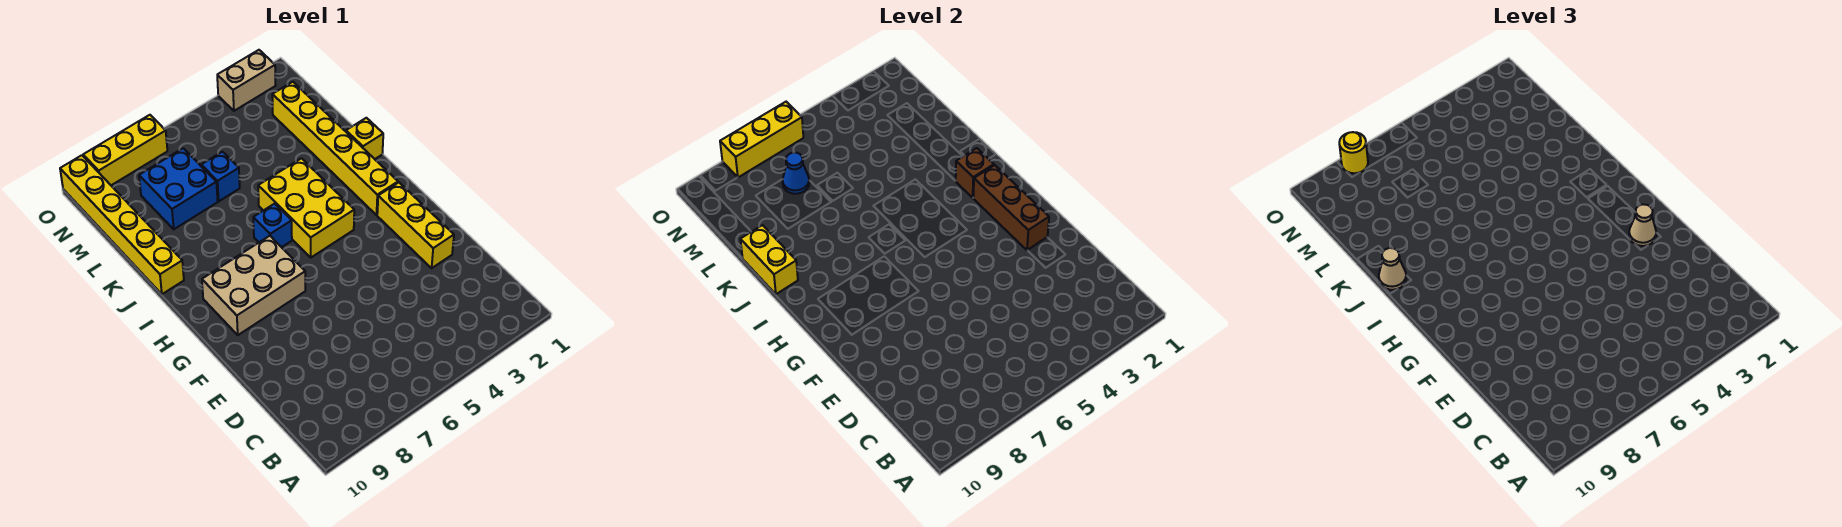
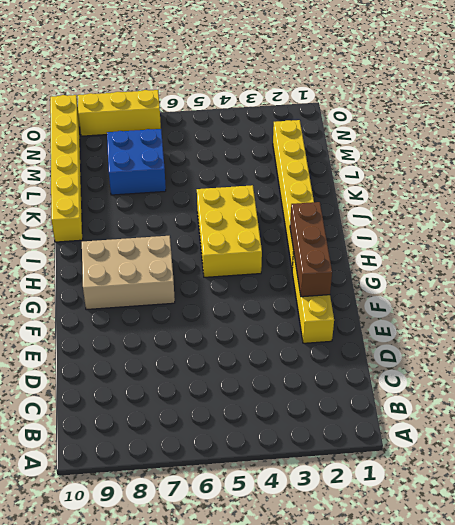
none -> blue 1x1 brick [253,204,292,247]
none -> yellow 1x1 brick [346,118,383,159]
none -> blue 1x1 brick [201,152,240,201]

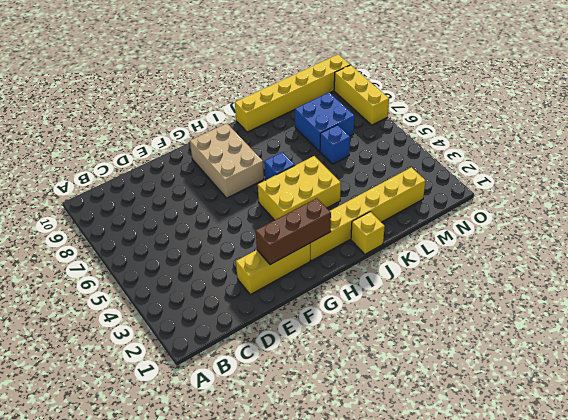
none -> tan 1x2 brick [217,50,276,111]
none -> brown 1x1 brick [956,148,994,198]
none -> yellow 1x2 brick [740,225,798,294]

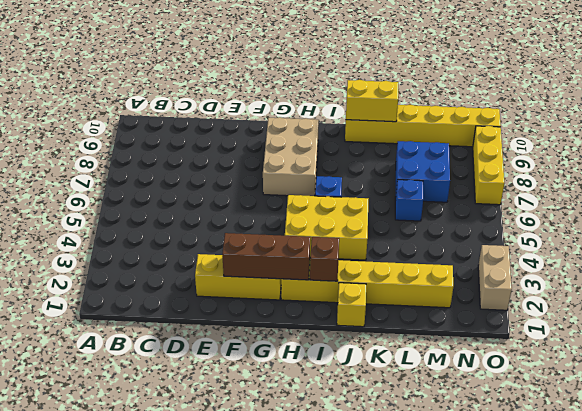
none -> blue 1x1 cone [783,153,809,194]
none -> yellow 1x3 brick [720,102,803,177]
none -> tan 1x1 cone [1629,204,1656,246]

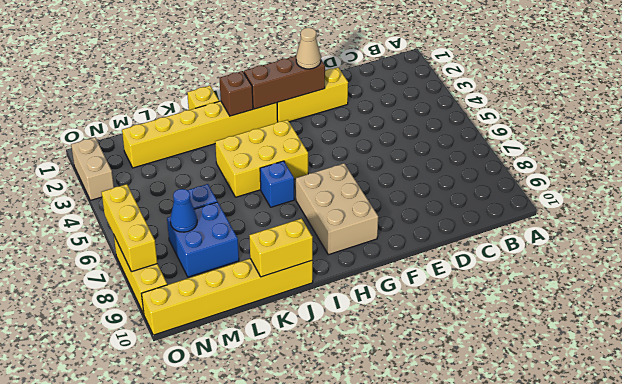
none -> tan 1x1 cone [1379,248,1406,290]
none -> yellow 1x1 round brick [1339,132,1368,173]

